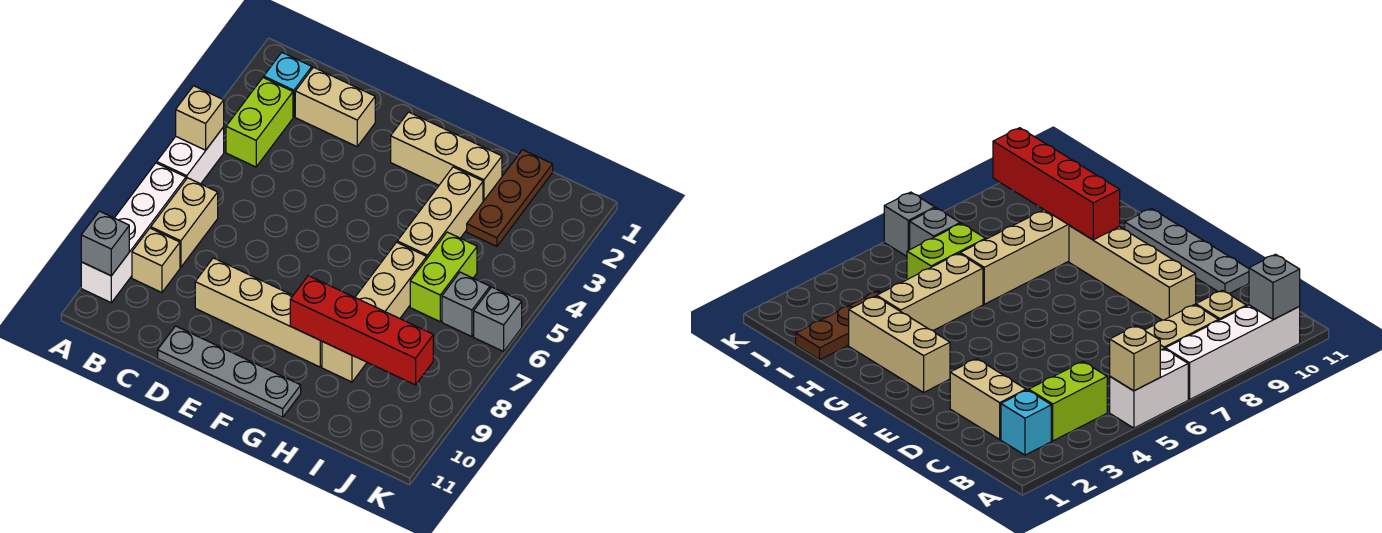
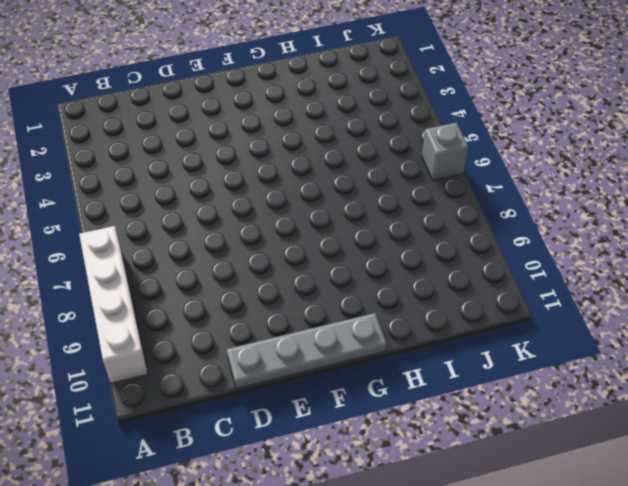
none -> white 1x2 brick [157,127,224,184]
none -> cyan 1x1 brick [264,53,312,117]
none -> lime 1x2 brick [226,77,293,167]

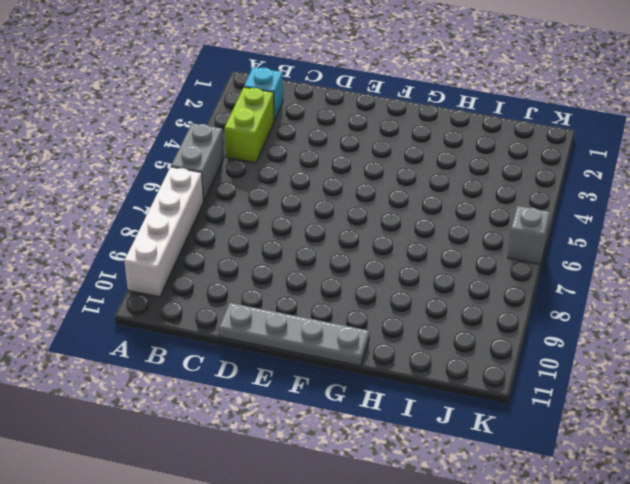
grey 1x2 brick [171,123,224,201] -> white 1x2 brick [157,127,224,184]
none -> tan 1x2 brick [151,178,218,267]
none -> tan 1x1 brick [132,228,180,293]
none -> tan 1x2 brick [295,67,375,147]

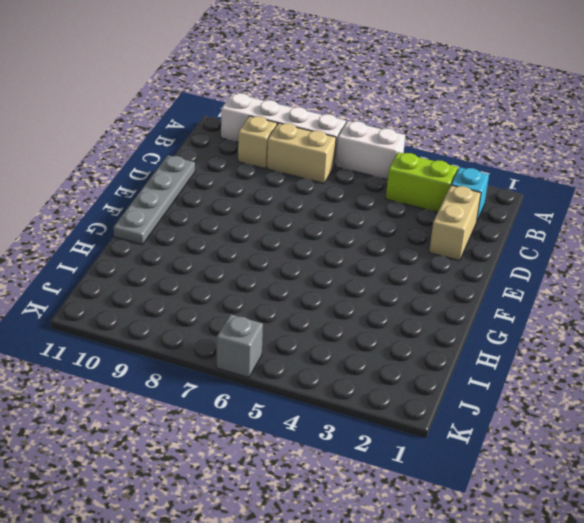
none -> tan 1x4 brick [195,258,322,367]
none -> tan 1x3 brick [391,112,502,201]
none -> tan 1x3 brick [397,167,483,258]

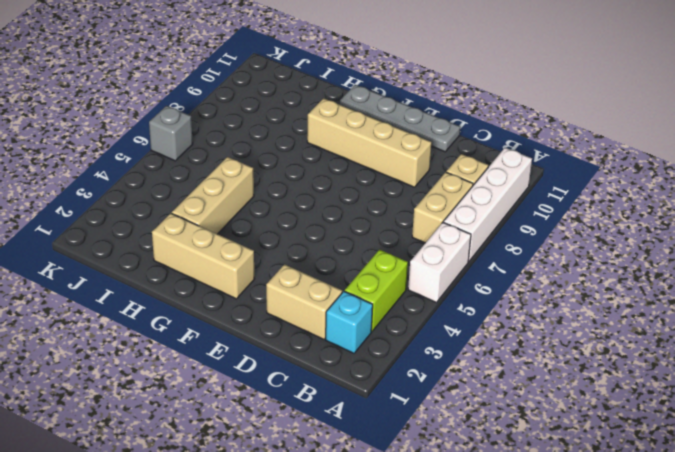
none -> tan 1x4 brick [322,242,427,382]
none -> brown 1x3 plate [467,150,553,246]
none -> lime 1x2 brick [410,232,477,322]

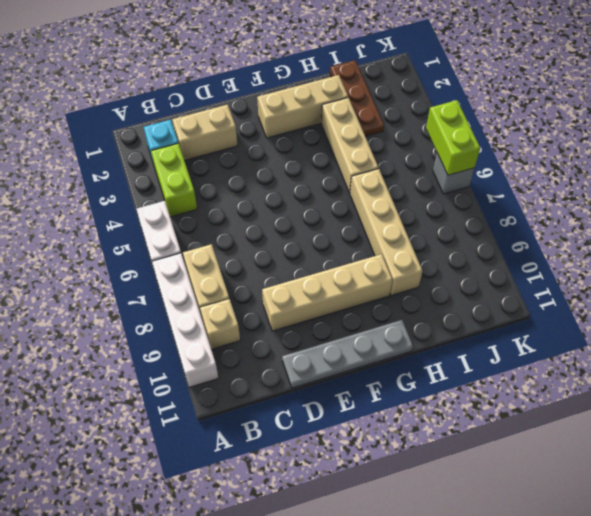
lime 1x2 brick [426,100,480,175] -> lime 1x2 brick moved to [410,232,477,322]
none -> grey 1x1 brick [442,272,490,337]
none -> tan 1x1 brick [176,86,224,150]
none -> grey 1x1 brick [81,211,129,276]

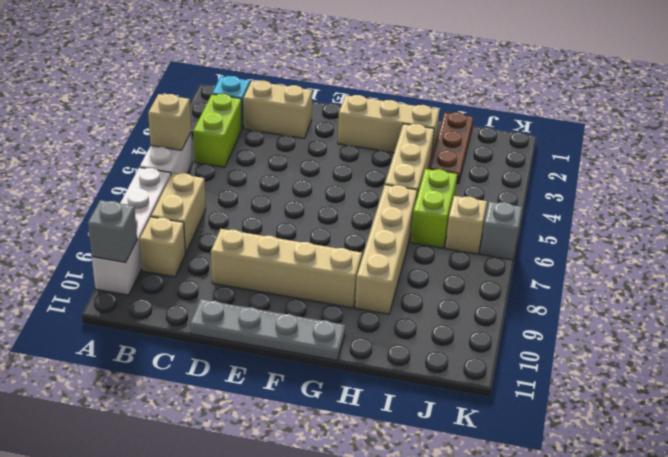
tan 1x1 brick [445,196,487,254] -> grey 1x1 brick [442,272,490,337]
none -> red 1x4 brick [290,276,433,385]

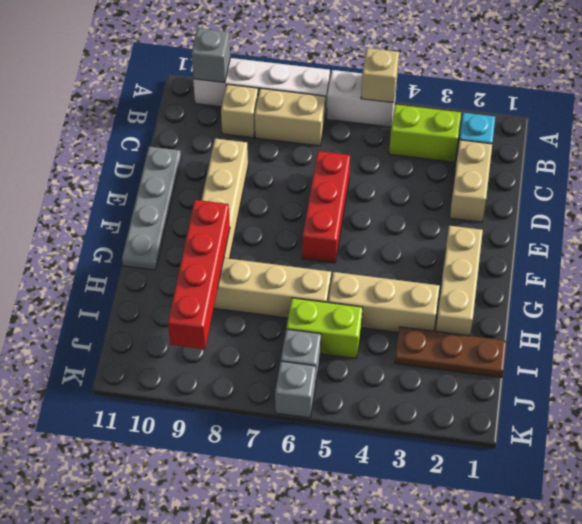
red 1x3 brick [302,151,350,263] -> none

